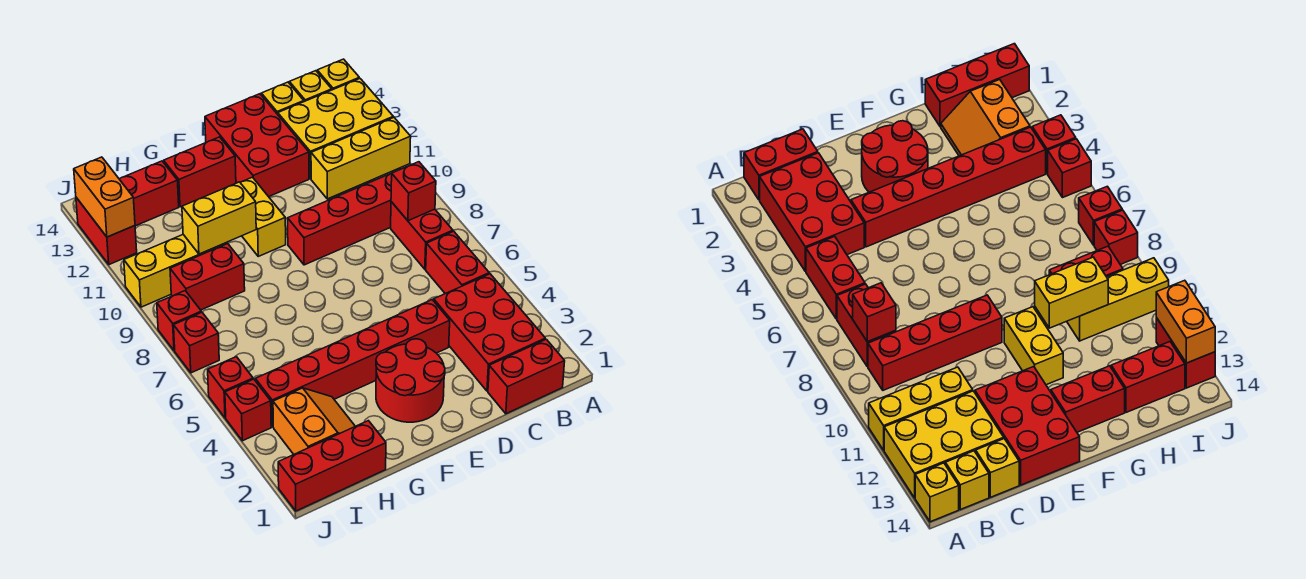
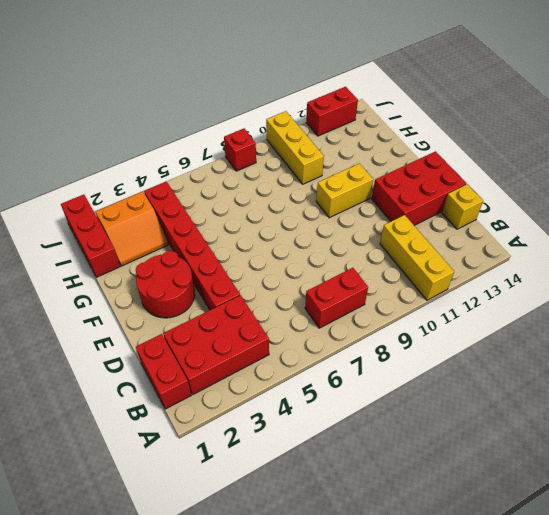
none -> yellow 2x3 brick [278,78,393,179]
none -> yellow 1x1 brick [317,59,359,90]
none -> red 1x2 brick [426,231,489,294]

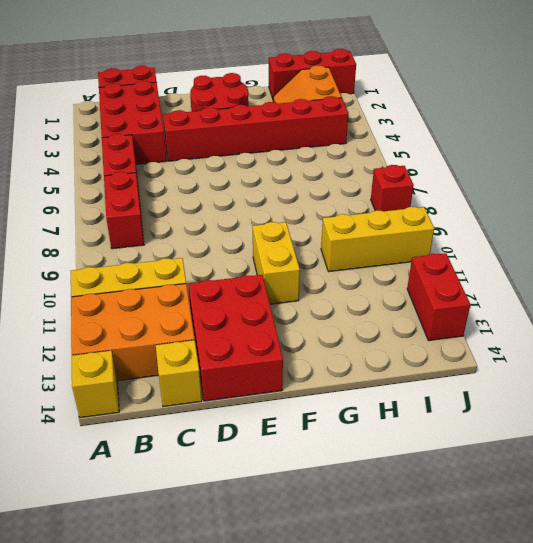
orange 2x3 brick [71,284,195,381] -> yellow 2x3 brick [278,78,393,179]
none -> red 1x4 brick [288,173,392,265]
none -> yellow 1x1 brick [289,71,332,102]
none -> red 1x2 brick [164,137,236,207]

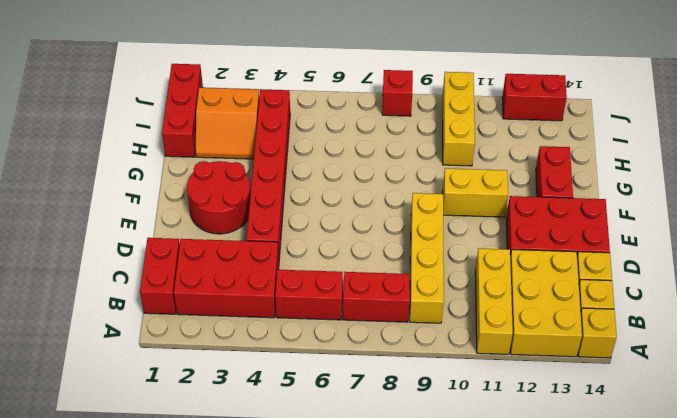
yellow 1x4 brick [410,193,444,323] -> red 1x4 brick [288,173,392,265]
none -> red 1x2 brick [170,244,245,310]
none -> red 1x2 brick [120,161,179,226]
none -> red 1x1 brick [225,379,271,441]

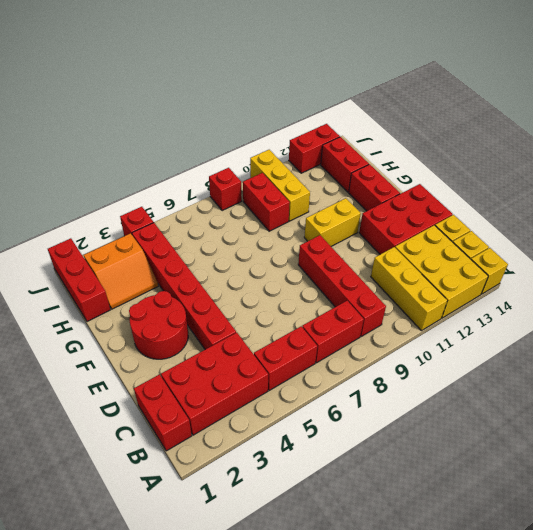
none -> red 1x1 brick [208,357,253,418]
none -> red 1x1 brick [174,312,219,373]
none -> red 1x1 brick [391,162,436,221]

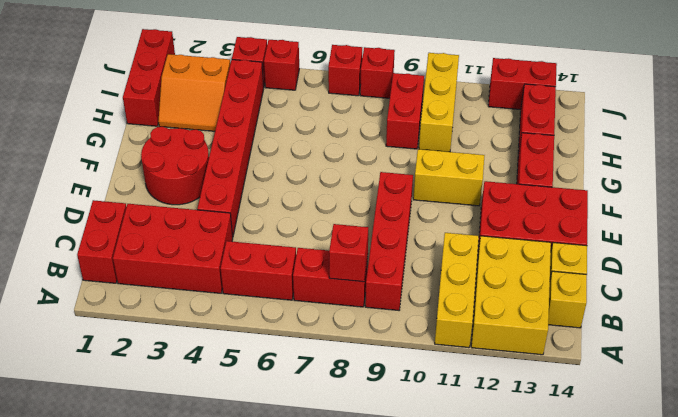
none -> yellow 1x1 brick [317,59,359,90]
none -> yellow 1x2 brick [182,182,256,254]
none -> orange 1x2 brick [74,157,135,237]

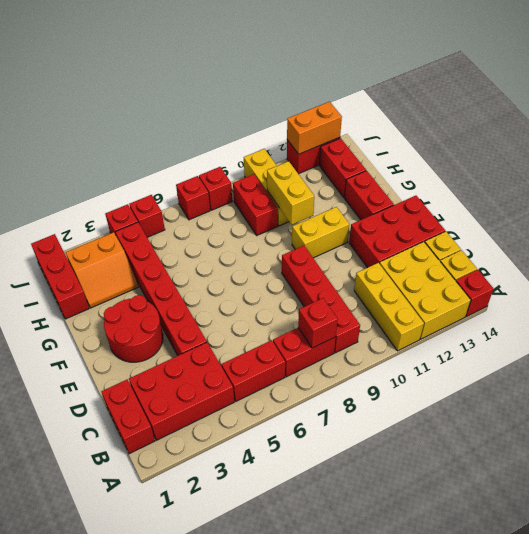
red 1x1 brick [456,270,494,317] -> yellow 1x1 brick [317,59,359,90]

